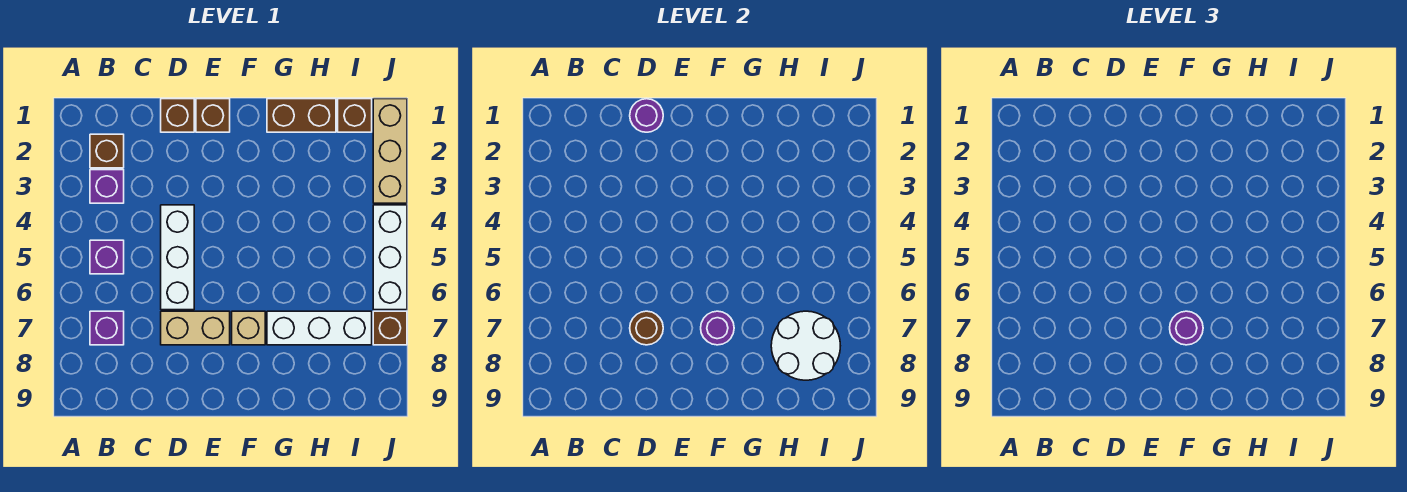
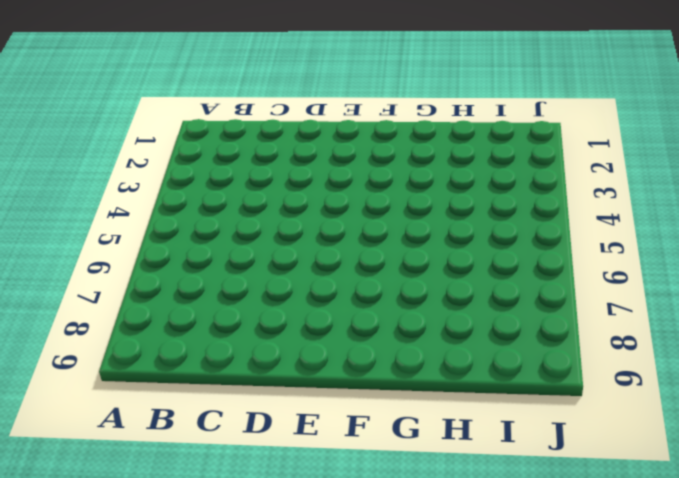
none -> brown 1x1 brick [90,134,124,168]
none -> purple 1x1 brick [90,170,124,203]
none -> purple 1x1 brick [90,240,124,274]

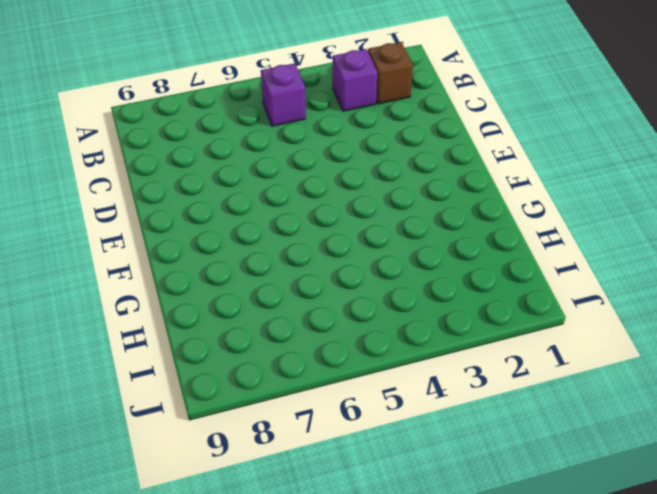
none -> purple 1x1 brick [90,311,124,345]
none -> brown 1x1 brick [161,99,194,132]
none -> white 1x3 brick [161,205,194,310]

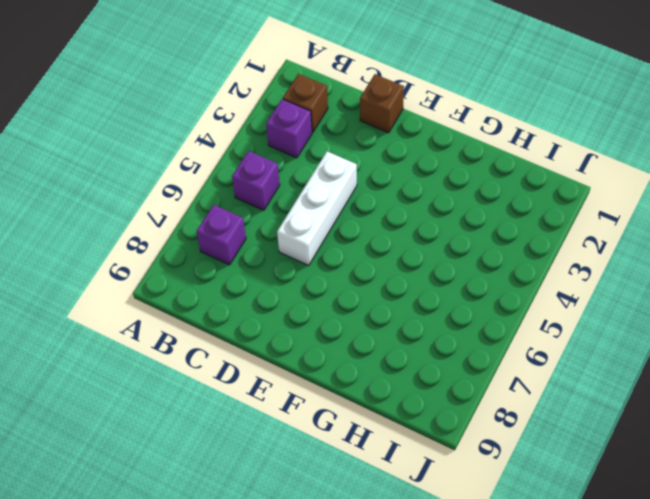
none -> tan 1x2 brick [161,311,230,345]
none -> brown 1x1 brick [196,99,230,132]
none -> tan 1x1 brick [232,311,265,345]

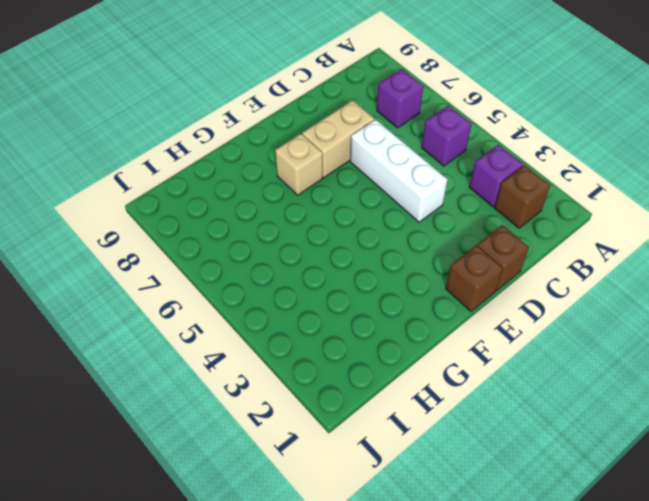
none -> brown 1x2 brick [267,99,336,132]
none -> white 1x3 brick [267,311,372,345]
none -> brown 1x1 brick [338,99,372,132]

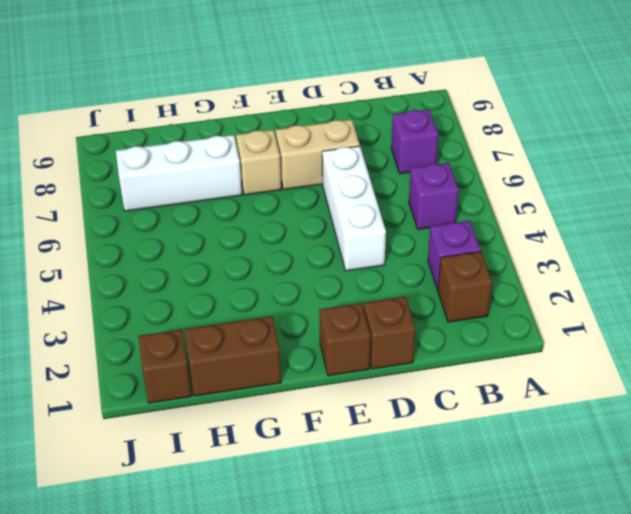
none -> tan 1x3 brick [373,99,407,203]
none -> white 1x3 brick [373,205,407,310]
none -> brown 1x1 brick [373,311,407,345]

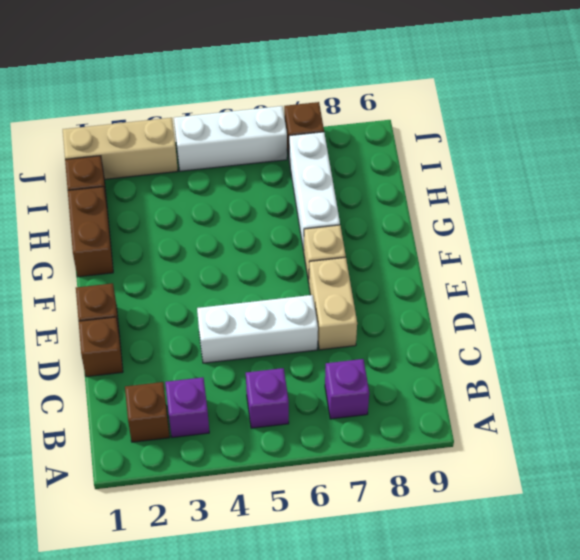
none -> purple 1x1 round brick [630,99,663,132]
none -> brown 1x1 round brick [630,311,663,345]
none -> purple 1x1 round brick [701,311,734,345]

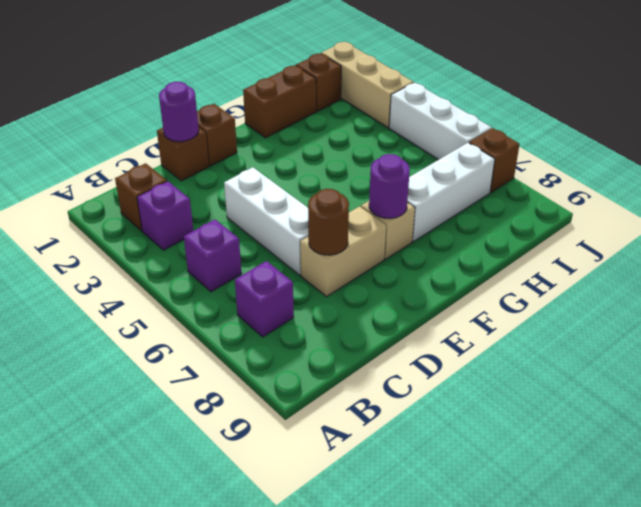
none -> white 2x2 round brick [771,311,840,380]
none -> purple 1x1 round brick [1170,311,1203,345]

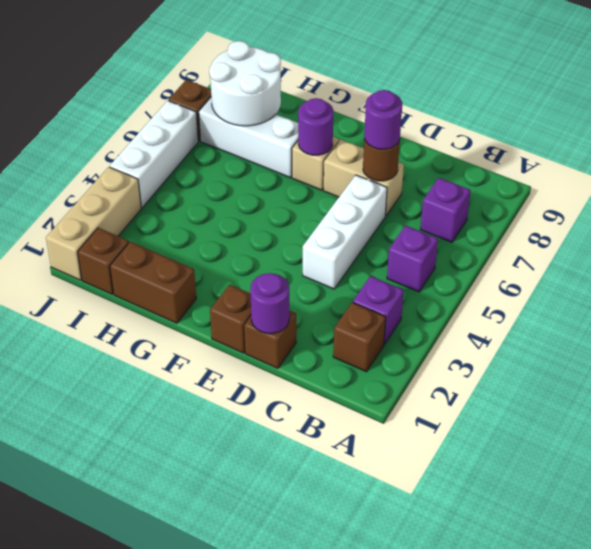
purple 1x1 round brick [364,90,402,149] -> purple 1x1 round brick moved to [1170,311,1203,345]

